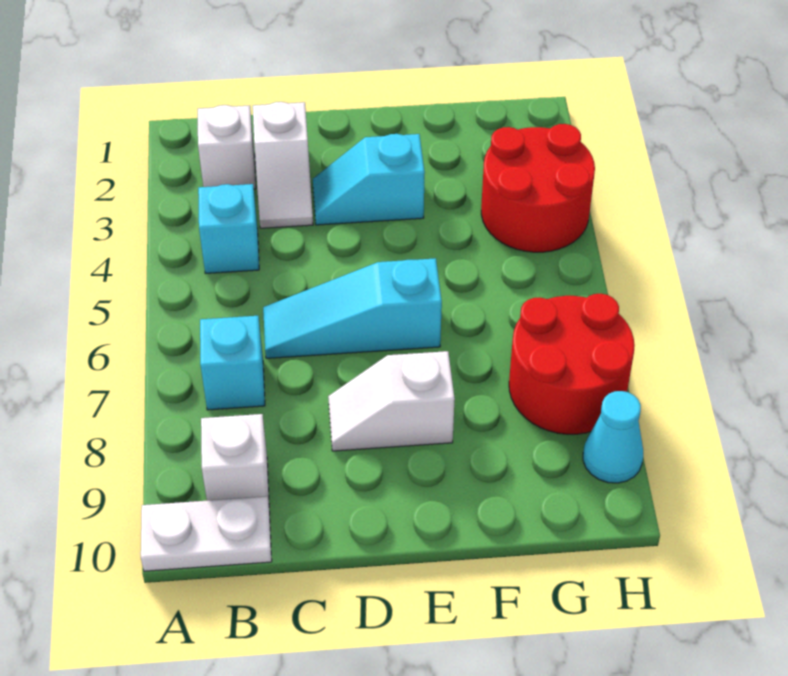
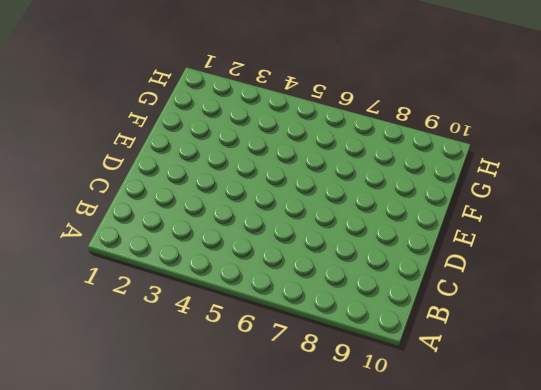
none -> white 1x2 plate [141,496,272,571]
none -> white 1x1 brick [198,105,256,189]
none -> cyan 1x1 brick [198,184,259,274]

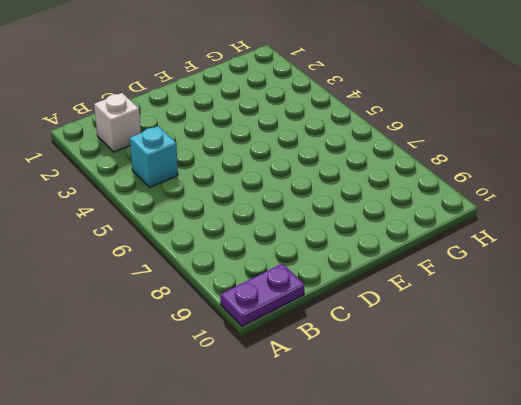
purple 1x2 plate [220,264,304,327] -> white 1x2 plate [141,496,272,571]
none -> cyan 1x1 brick [200,316,265,410]
none -> white 1x1 brick [201,414,269,501]
none -> white 1x2 slope [253,102,313,228]

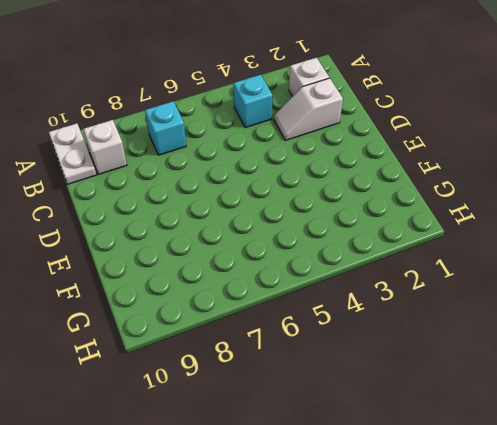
none -> cyan 1x3 slope [263,258,442,358]
none -> cyan 1x2 slope [313,134,425,225]
none -> white 1x2 slope [328,351,455,451]

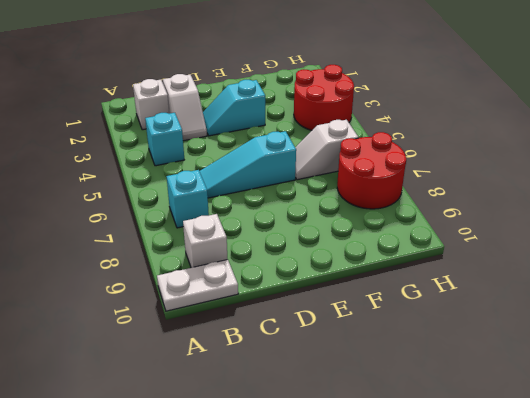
white 1x2 slope [295,120,358,180] -> white 1x2 slope moved to [328,351,455,451]
none -> cyan 1x1 cone [583,391,643,483]

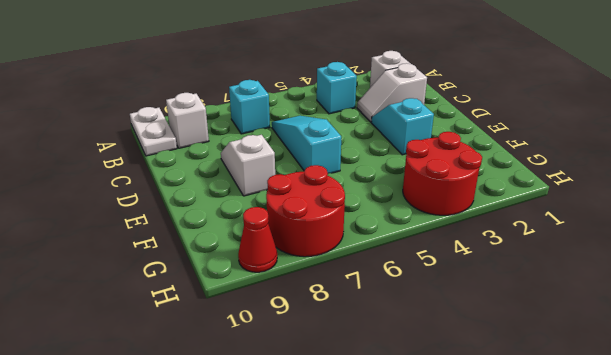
red 1x1 cone [238,207,277,272] -> cyan 1x1 cone [583,391,643,483]

